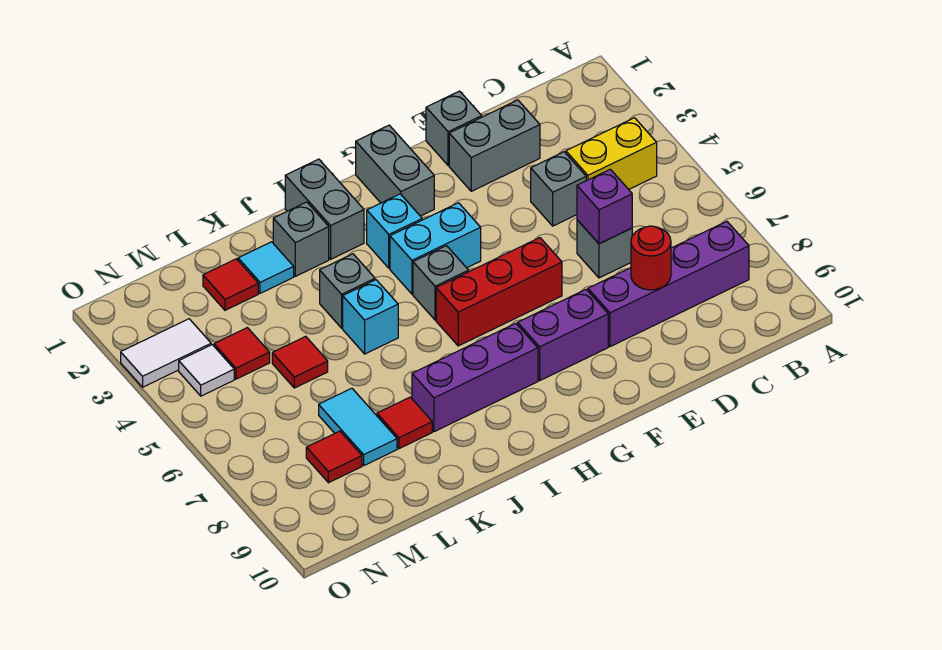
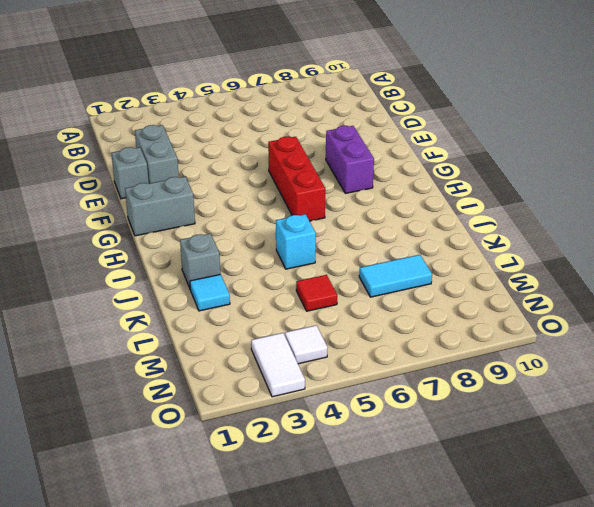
none -> yellow 1x2 brick [566,118,657,189]
none -> purple 1x4 brick [588,221,749,347]
none -> grey 1x1 brick [531,152,586,226]

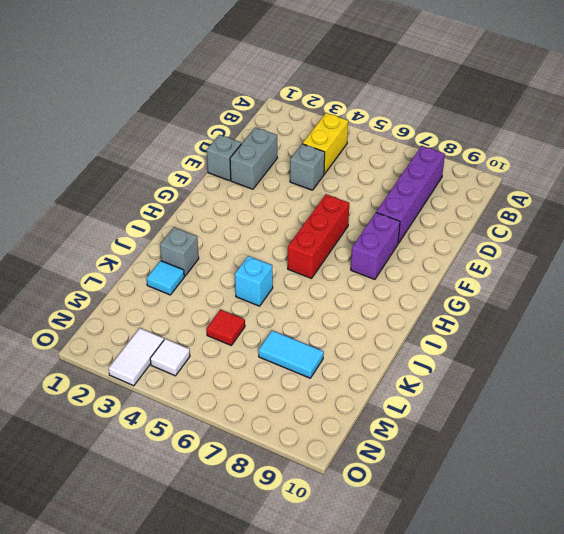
none -> grey 1x1 brick [577,220,632,278]
none -> grey 1x2 brick [356,125,434,216]
none -> cyan 1x2 brick [390,203,481,294]

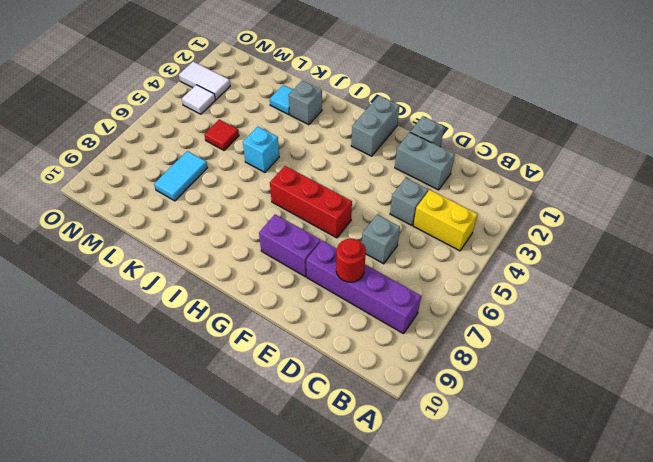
none -> cyan 1x2 brick [390,203,481,294]
none -> cyan 1x1 brick [367,194,422,268]
none -> grey 1x1 brick [413,246,469,320]

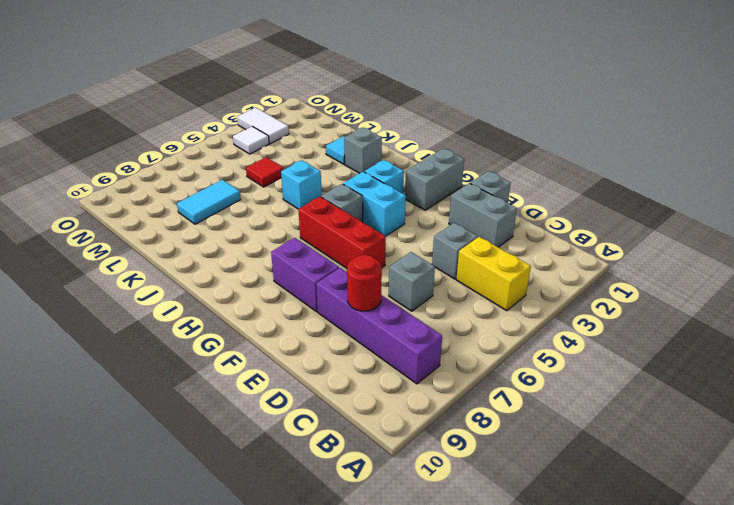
none -> purple 1x3 brick [412,323,538,432]
none -> grey 1x2 brick [285,159,364,259]
none -> grey 1x1 brick [320,254,375,328]

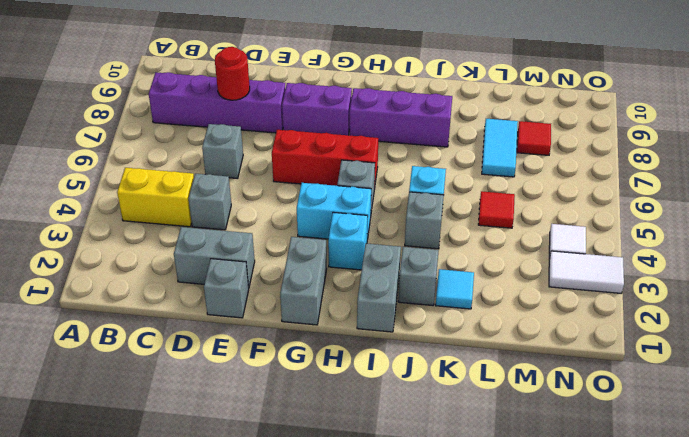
none -> red 1x1 tile [377,397,432,449]
none -> red 1x1 tile [203,259,258,310]
none -> red 1x1 tile [214,328,270,379]

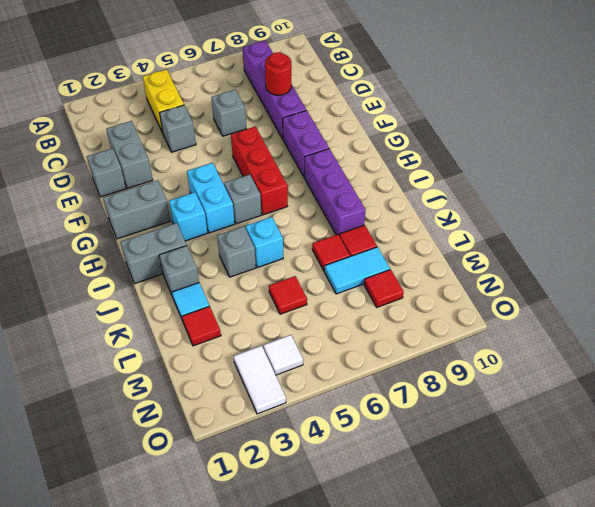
red 1x1 tile [312,234,350,270] -> red 1x1 tile moved to [214,328,270,379]
none -> purple 1x1 brick [577,169,632,244]

